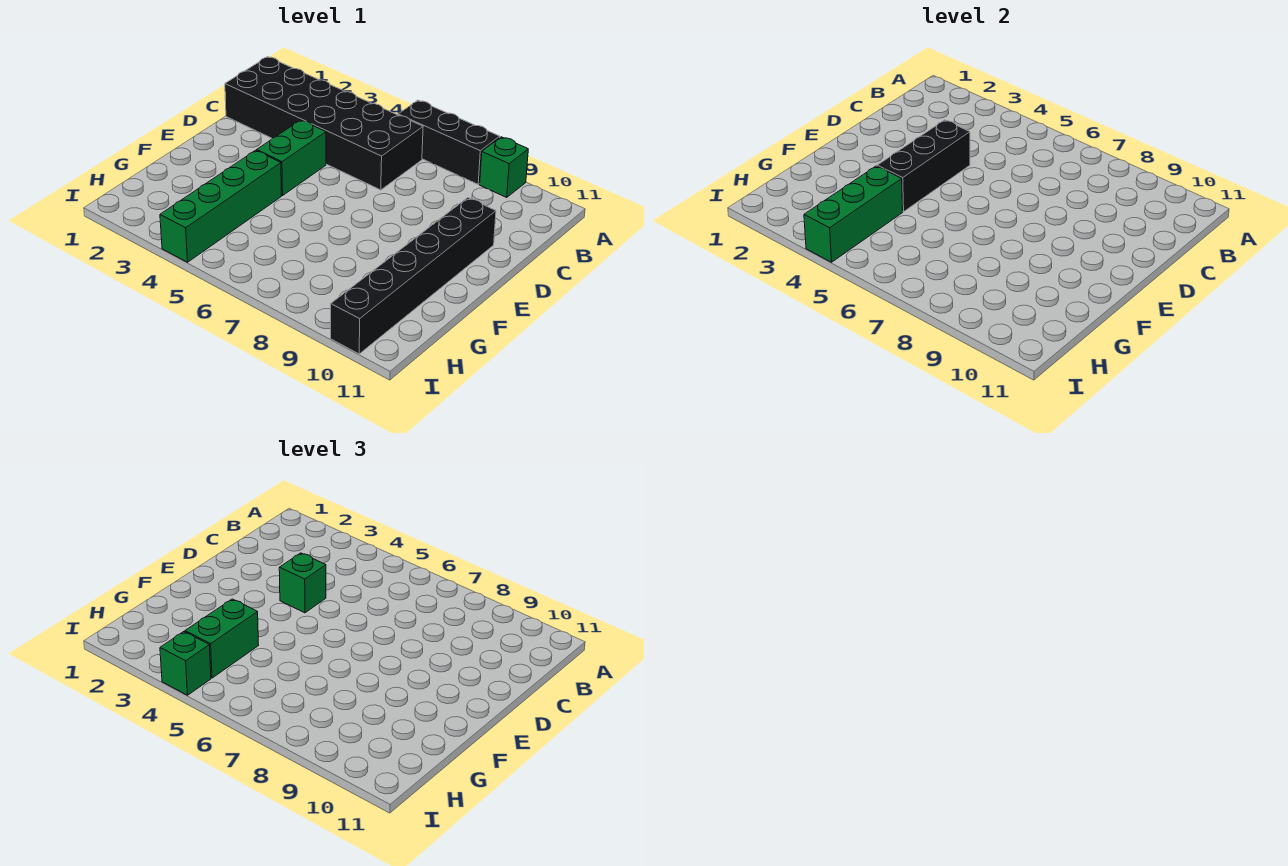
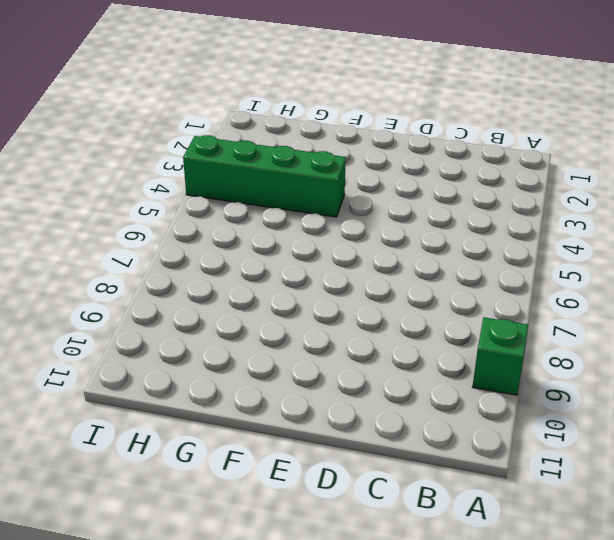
none -> black 1x3 brick [398,100,500,184]
none -> black 2x6 brick [225,57,423,190]

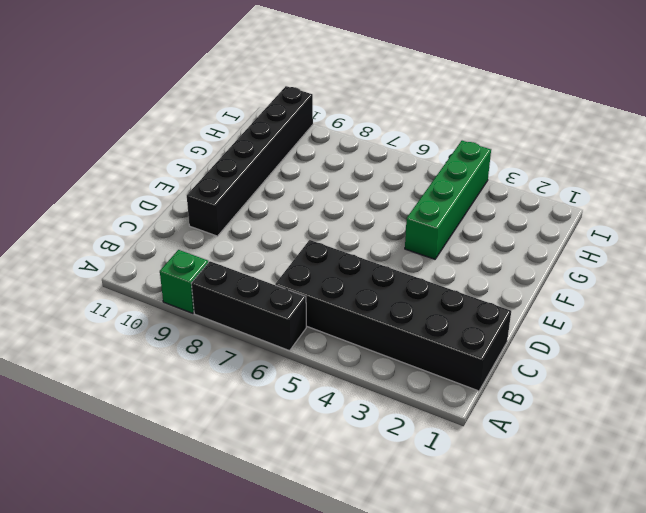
none -> green 1x2 brick [257,120,326,196]
none -> black 1x3 brick [877,120,970,212]

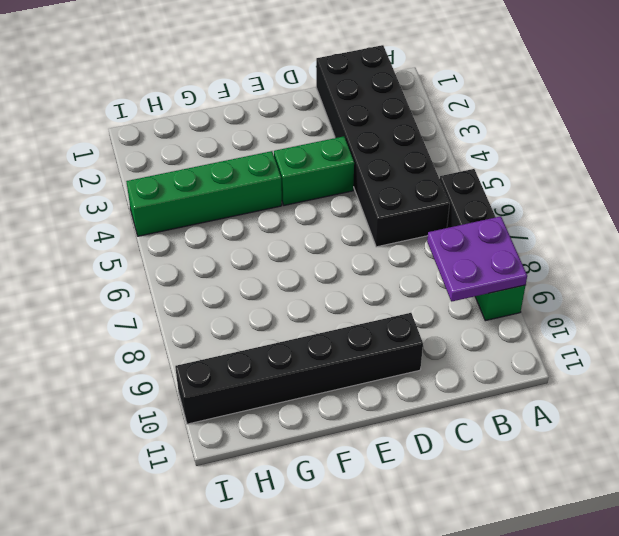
purple 2x2 plate [427,216,527,302] -> none
none -> black 1x3 brick [877,120,970,212]
none -> green 1x3 brick [804,166,903,262]

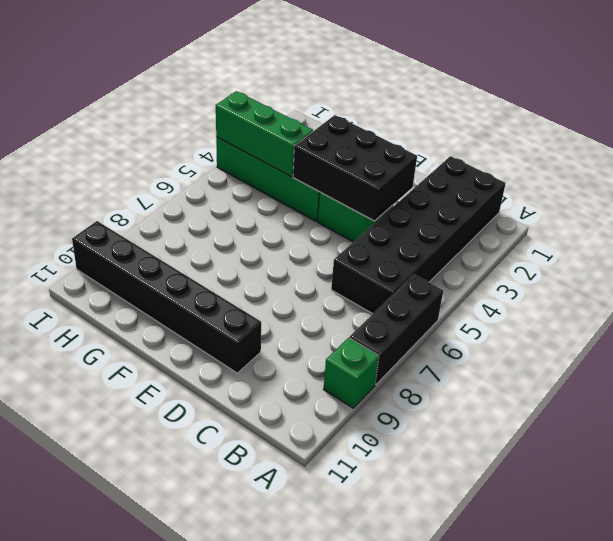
black 2x3 brick [293,115,417,221] -> black 1x3 brick [877,120,970,212]
none -> green 1x1 brick [279,553,326,613]
none -> green 1x2 brick [185,599,259,678]

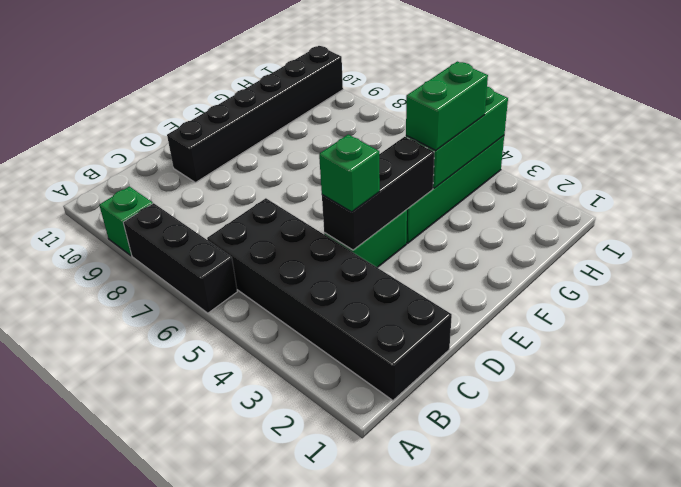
none -> green 1x1 brick [160,632,211,695]

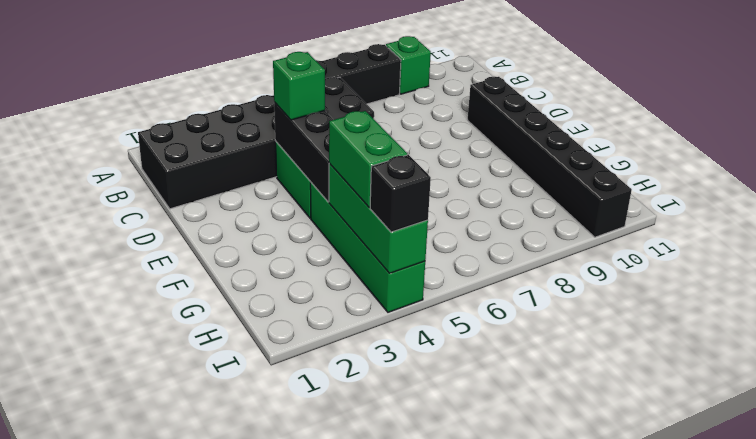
black 1x1 brick [370,155,431,232] -> green 1x1 brick [160,632,211,695]

